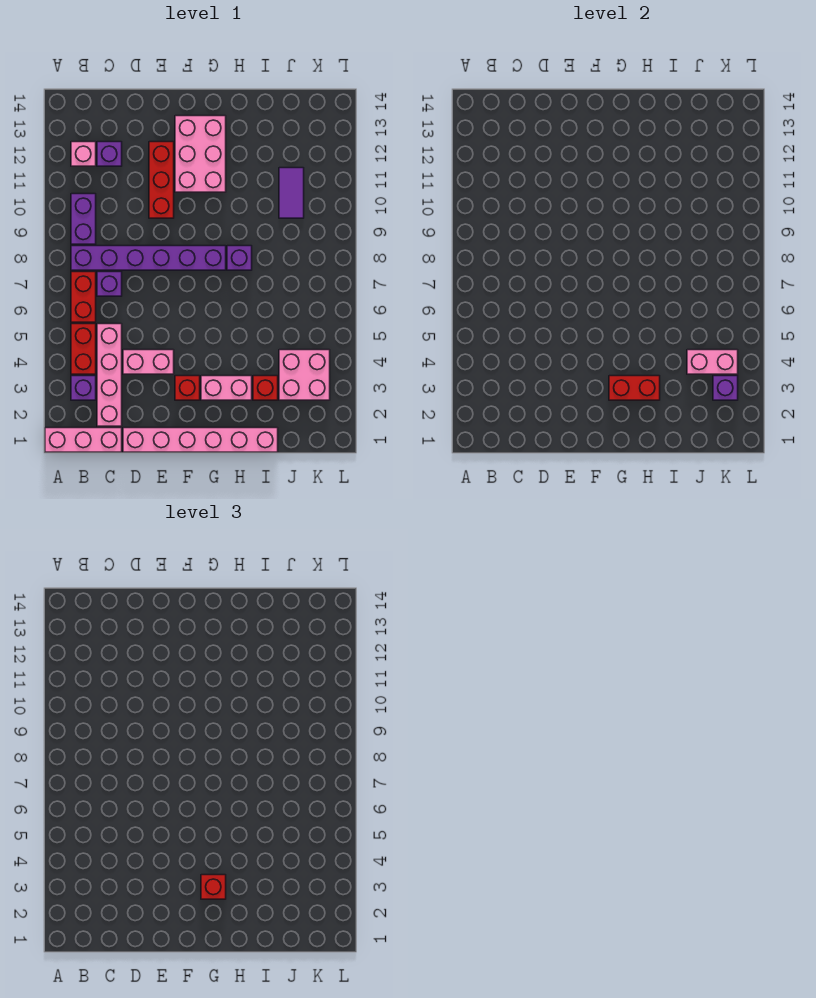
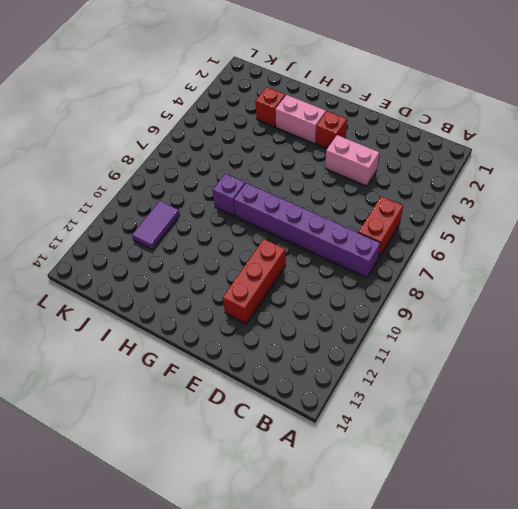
none -> pink 1x3 brick [45,428,122,452]
none -> purple 1x1 brick [71,376,96,400]
none -> red 1x2 brick [71,324,96,374]

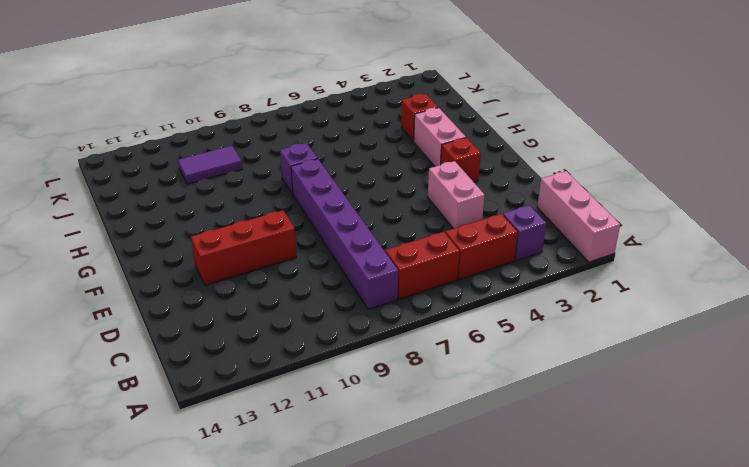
none -> purple 1x2 brick [71,194,96,244]
none -> pink 1x1 brick [71,142,96,166]
none -> pink 1x4 brick [97,324,122,426]

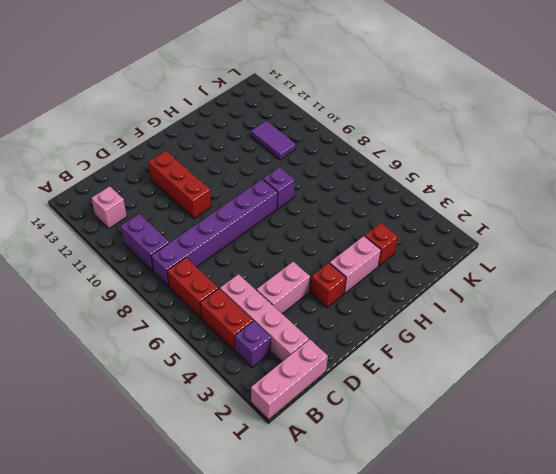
none -> purple 1x1 brick [97,272,122,296]
none -> purple 1x1 brick [97,142,122,166]
none -> pink 1x6 brick [123,428,278,452]

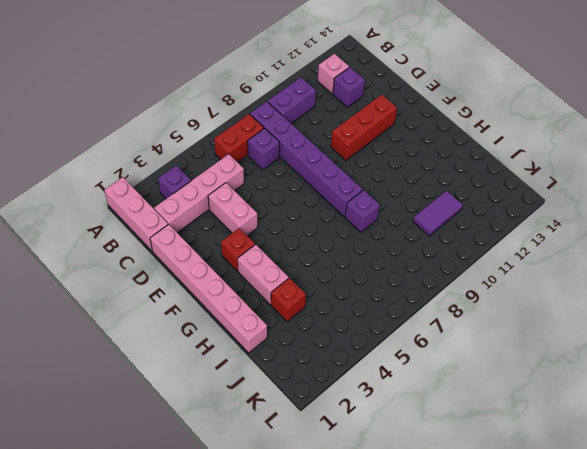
none -> red 1x2 brick [71,324,96,374]
none -> pink 2x3 brick [175,116,226,192]
none -> pink 2x2 brick [279,350,330,400]

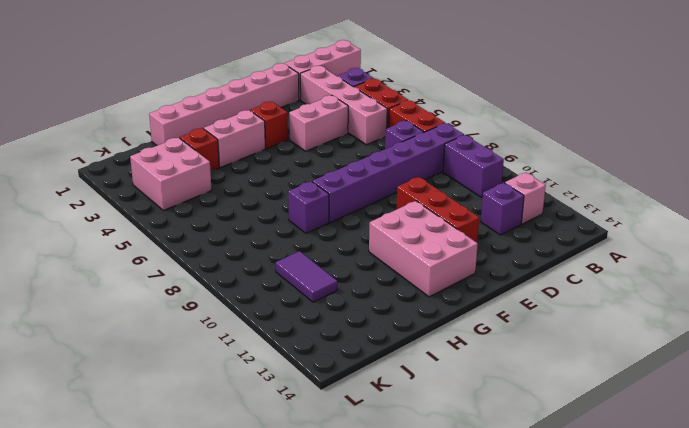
none -> red 1x2 brick [609,376,660,400]
none -> pink 1x2 brick [687,350,738,374]
none -> purple 1x1 brick [713,376,738,400]

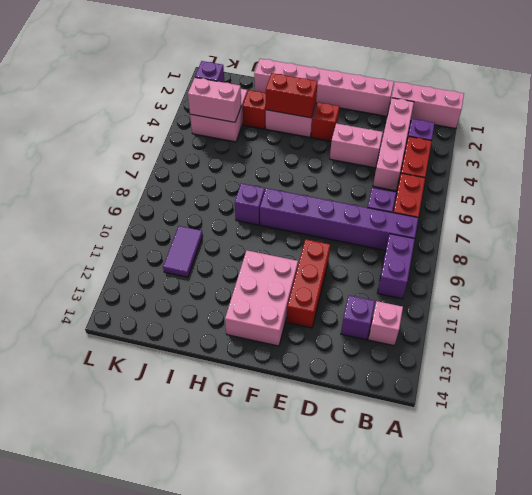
none -> red 1x1 brick [201,875,226,899]

